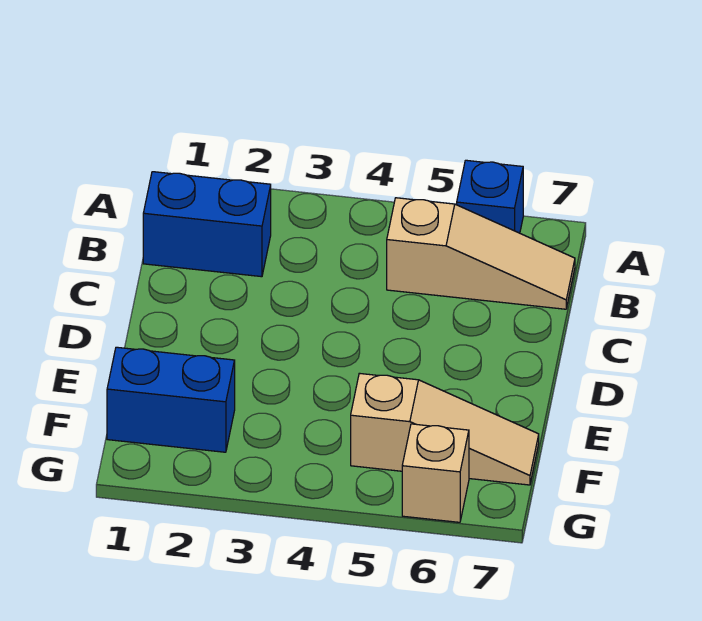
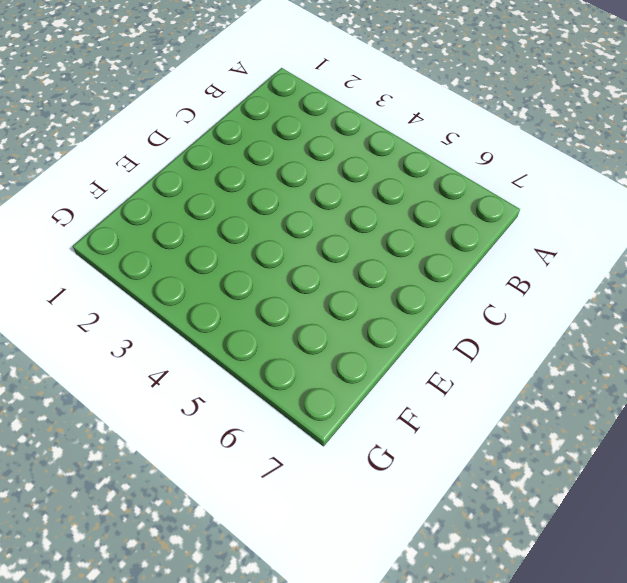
none -> blue 1x1 brick [457,160,523,233]
none -> blue 1x2 brick [143,172,271,277]

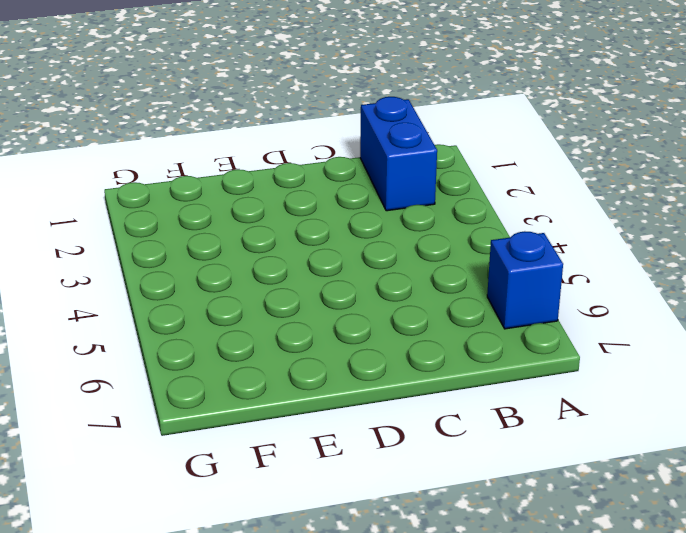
none -> tan 1x3 slope [387,198,575,309]
none -> blue 1x2 brick [107,347,235,452]

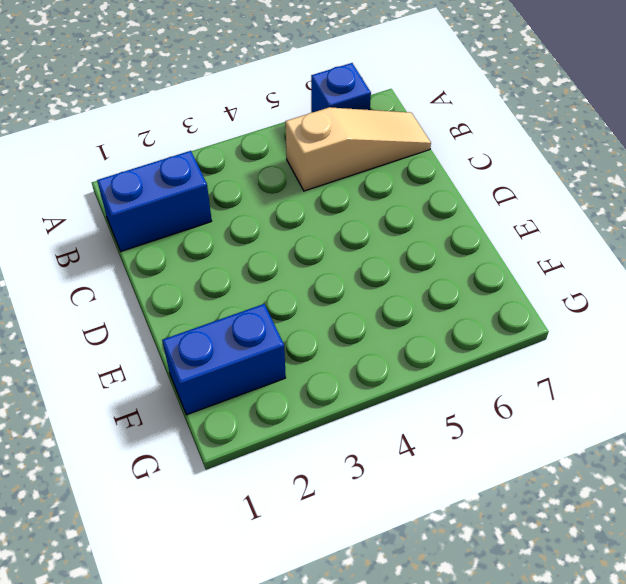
none -> tan 1x3 slope [351,373,539,485]
none -> tan 1x1 brick [402,424,469,522]

